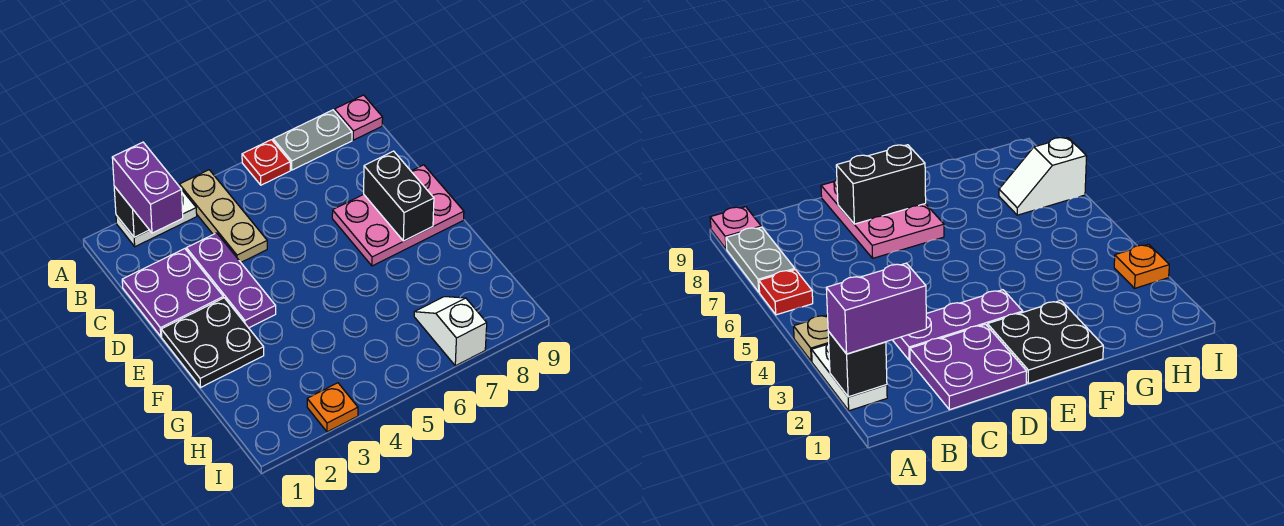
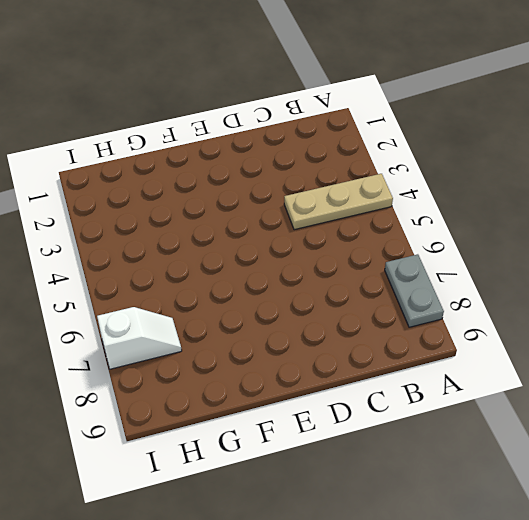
none -> white 1x2 plate [116,191,197,247]
none -> red 1x1 plate [242,140,290,185]
none -> pink 1x1 plate [335,95,383,140]

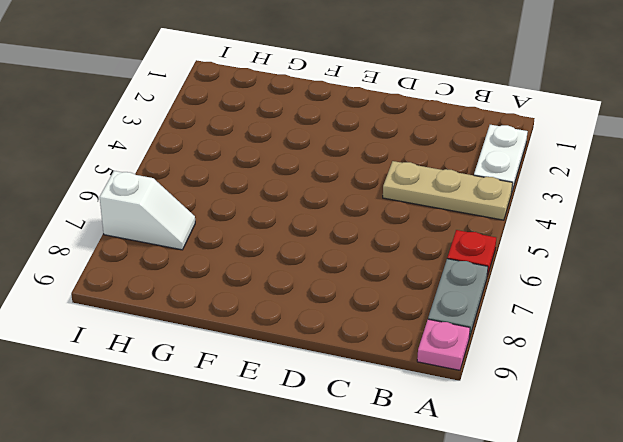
none -> purple 2x2 plate [122,249,223,337]
none -> purple 1x3 plate [186,233,276,328]
none -> pink 2x3 plate [332,165,464,266]

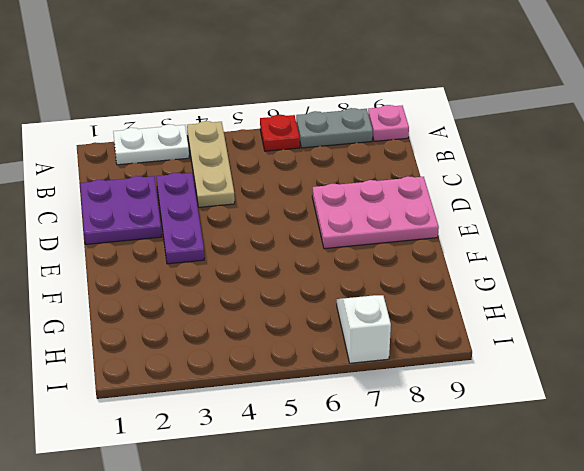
none -> black 2x2 plate [161,298,264,387]
none -> orange 1x1 plate [307,383,358,432]
none -> black 1x1 brick [114,186,149,237]

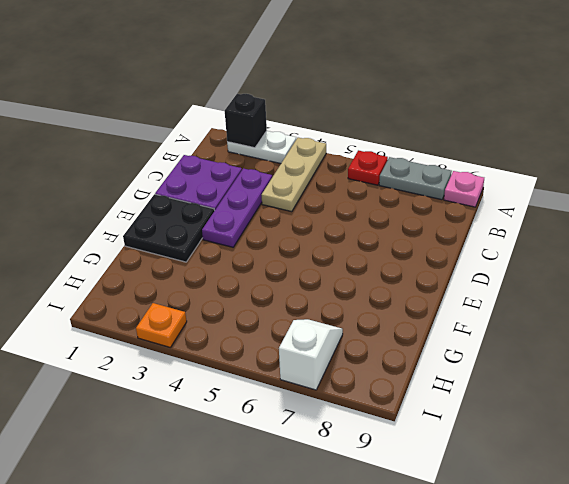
none -> pink 2x3 plate [332,165,464,266]
none -> black 1x2 brick [364,151,434,241]
none -> purple 1x2 brick [112,142,183,233]

